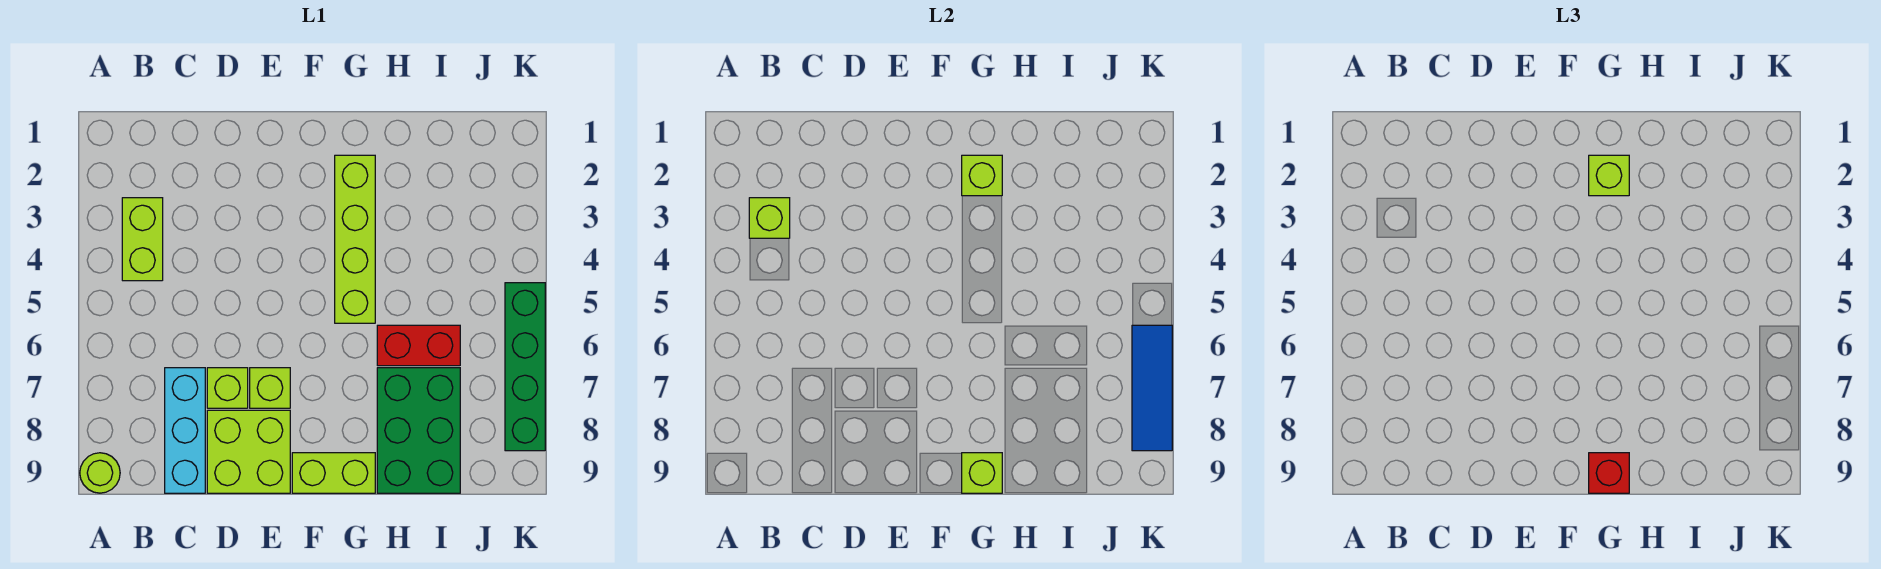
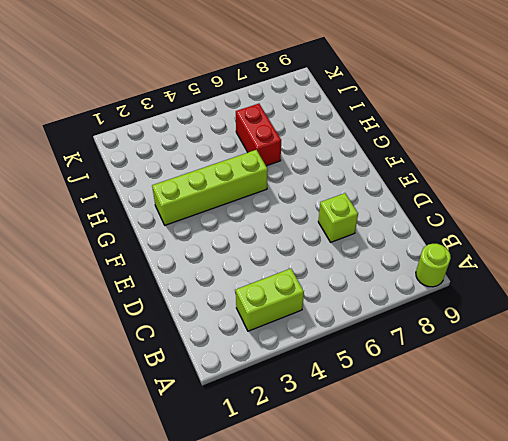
none -> cyan 1x3 brick [165,368,205,493]
none -> lime 2x2 brick [207,410,290,493]
none -> lime 1x1 brick [250,368,290,408]

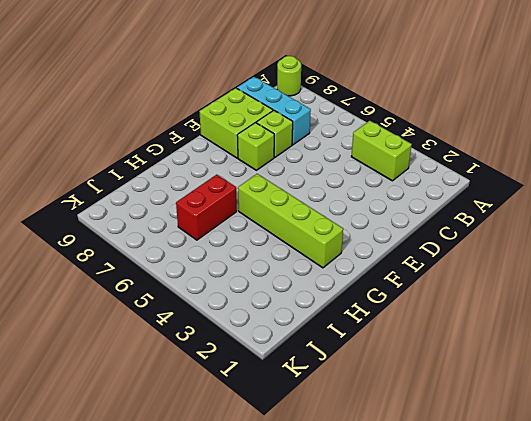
none -> lime 1x2 brick [292,453,375,493]
none -> green 2x3 brick [377,368,460,493]
none -> green 1x4 brick [505,283,545,451]

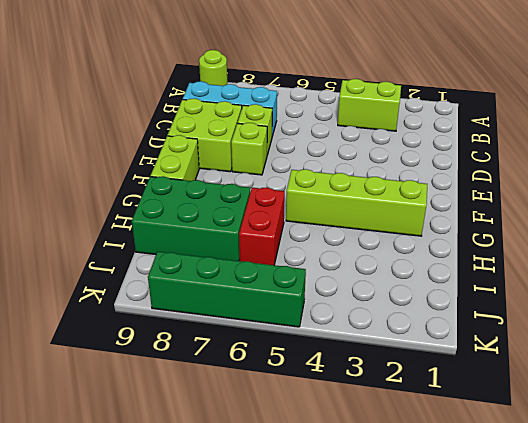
none -> lime 1x1 brick [749,198,790,238]
none -> lime 1x1 brick [962,155,1002,196]
none -> lime 1x1 brick [962,453,1002,493]

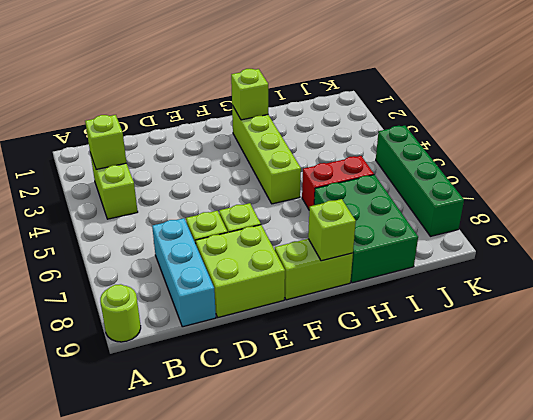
none -> blue 1x3 tile [1132,325,1172,451]
none -> lime 1x1 brick [1589,155,1629,196]
none -> red 1x1 brick [1589,453,1629,493]

